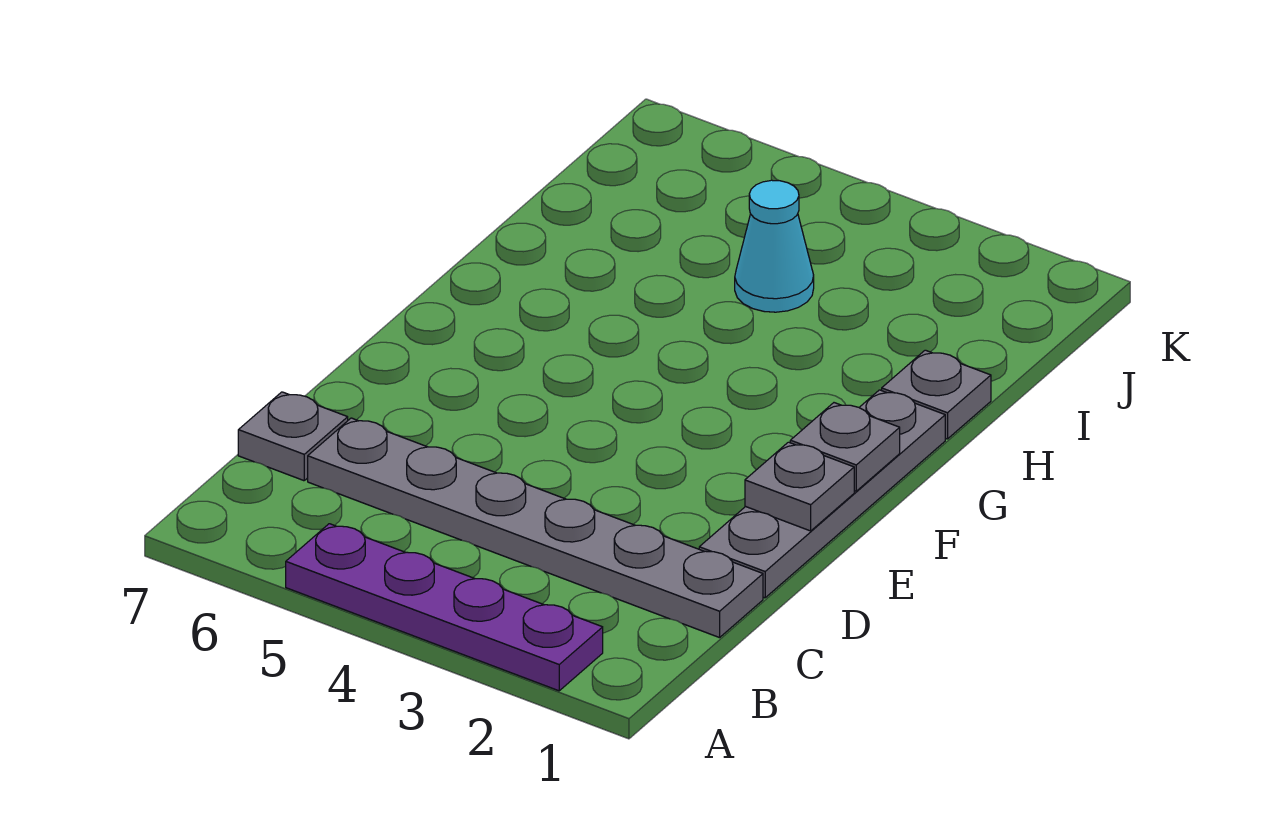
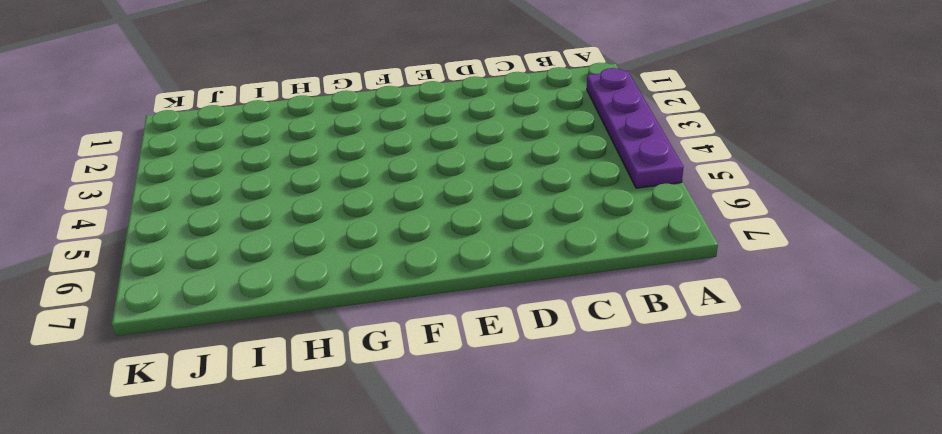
none -> grey 1x6 plate [308,418,763,638]
none -> grey 1x1 plate [238,392,348,481]

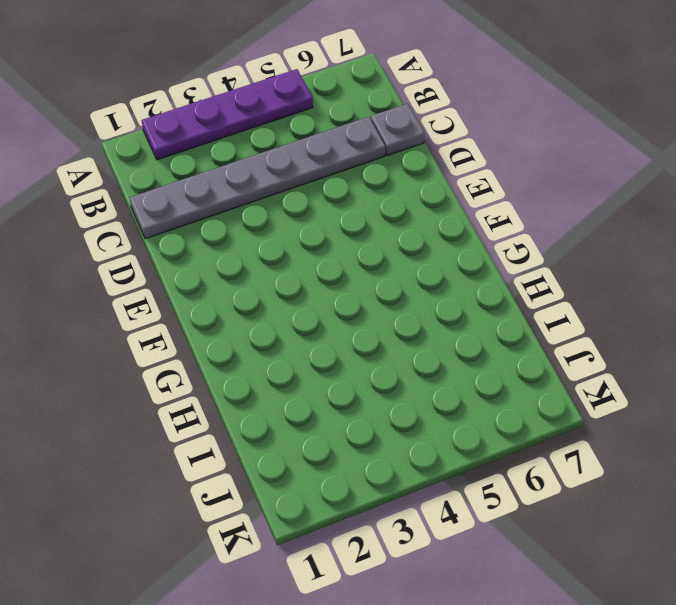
none -> grey 1x4 plate [699,390,945,598]
none -> grey 1x1 plate [882,350,991,439]

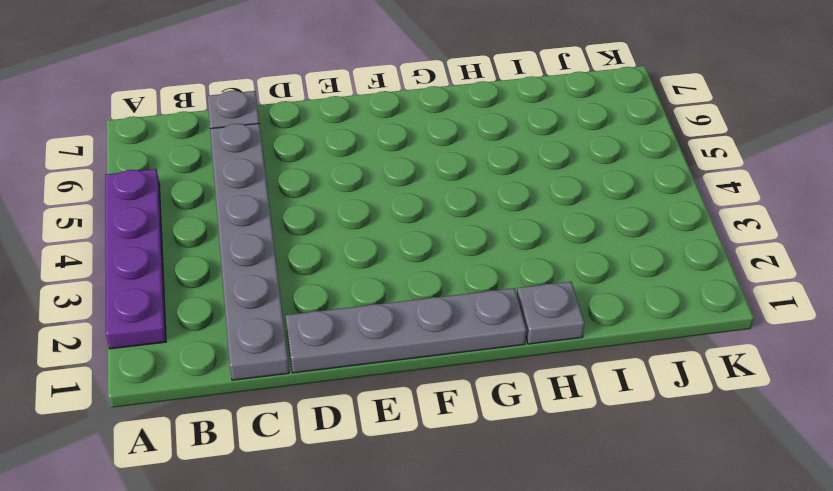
none -> cyan 1x1 cone [735,180,814,312]
none -> grey 1x1 plate [745,442,854,531]

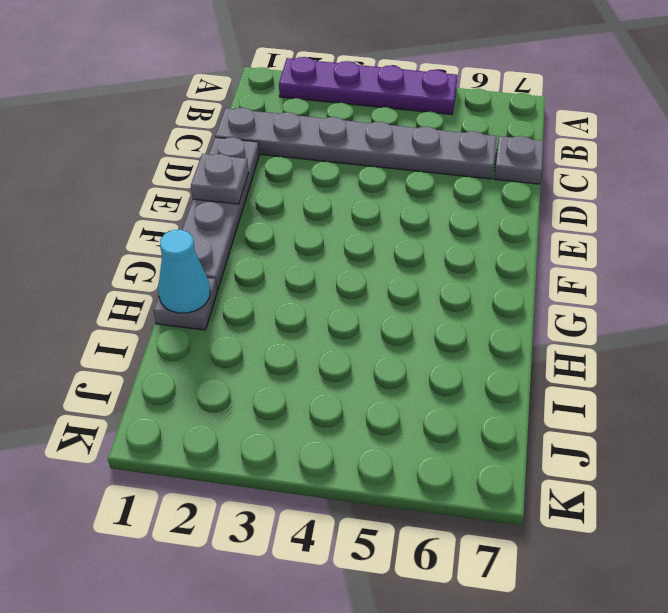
cyan 1x1 cone [158,230,210,313] -> cyan 1x1 cone moved to [735,180,814,312]
none -> grey 1x1 plate [790,403,900,491]

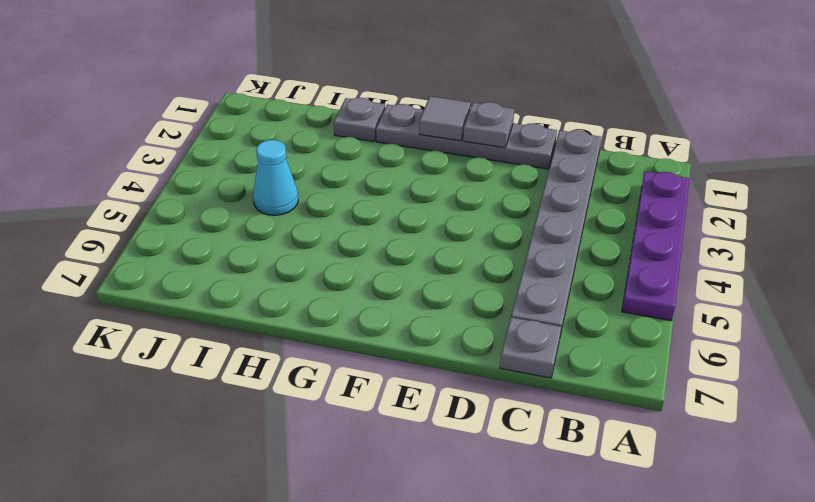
grey 1x1 tile [419,96,471,141] -> grey 1x1 plate [790,403,900,491]

